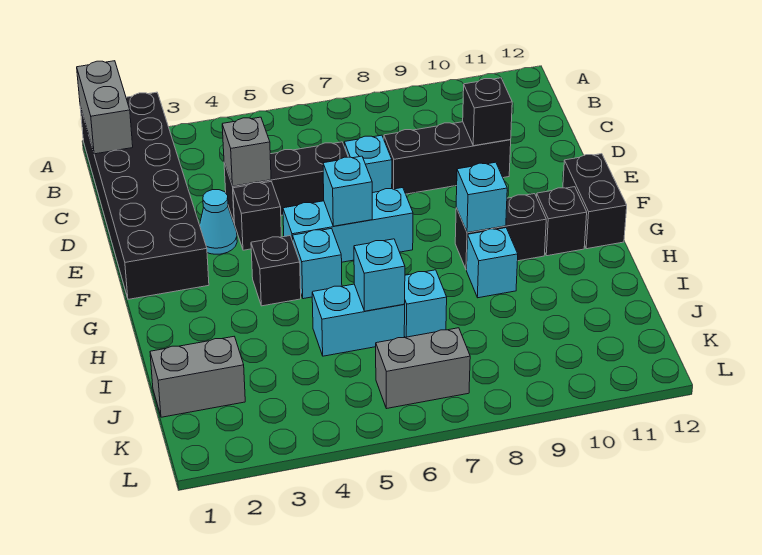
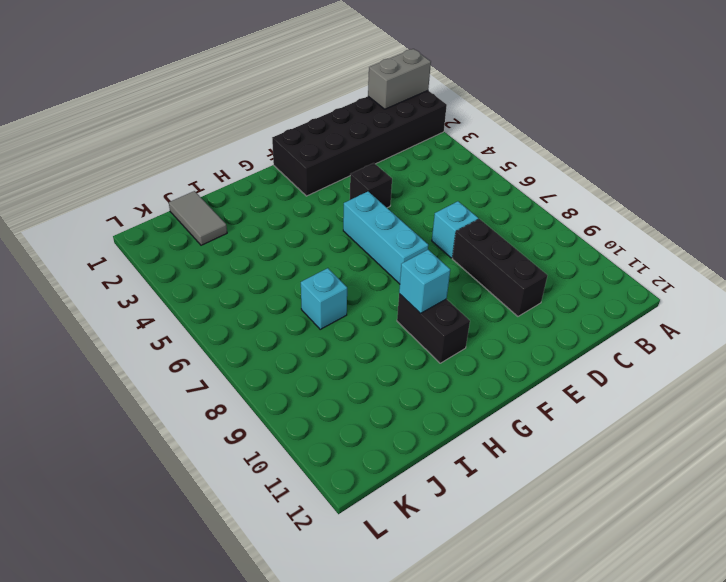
grey 1x2 tile [169,191,227,245] -> grey 1x2 brick [150,337,245,417]
none -> black 1x3 brick [224,142,348,223]
none -> cyan 1x1 cone [200,190,237,254]
none -> black 1x2 brick [563,154,627,249]

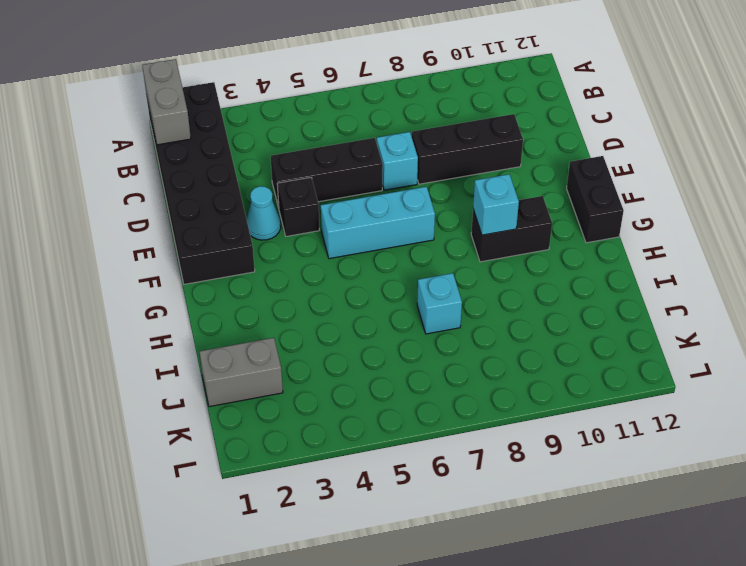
none -> black 1x1 brick [251,236,301,306]
none -> cyan 1x1 brick [293,229,342,299]
none -> black 1x1 brick [537,187,587,256]

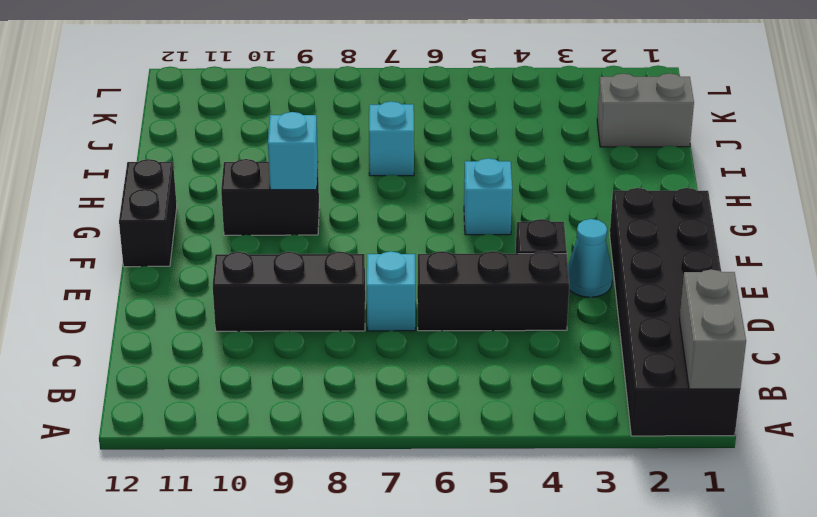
none -> cyan 1x3 brick [283,188,413,262]
none -> black 1x1 brick [251,236,301,306]
none -> black 1x1 brick [537,187,587,256]

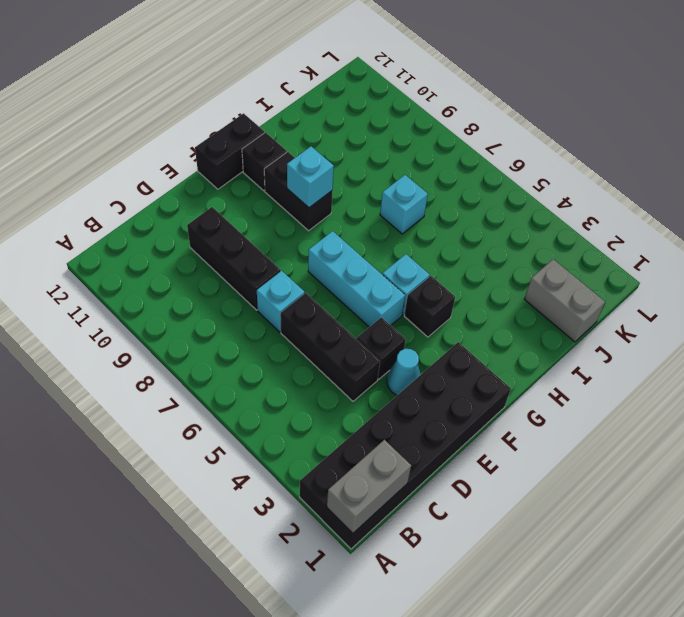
none -> cyan 1x1 brick [467,228,518,298]
none -> cyan 1x2 brick [312,284,405,356]
none -> grey 1x2 brick [376,328,470,409]

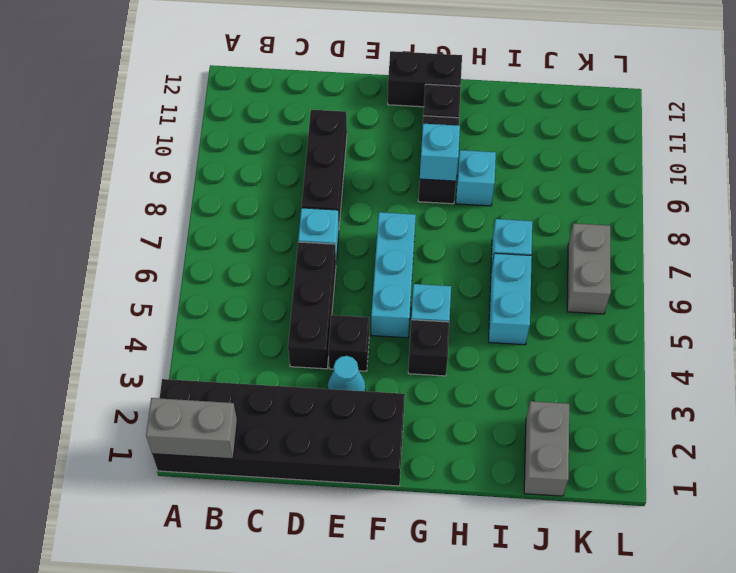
none -> grey 1x1 brick [222,117,271,186]
none -> black 1x1 brick [463,78,512,146]
none -> cyan 1x1 brick [323,156,372,226]

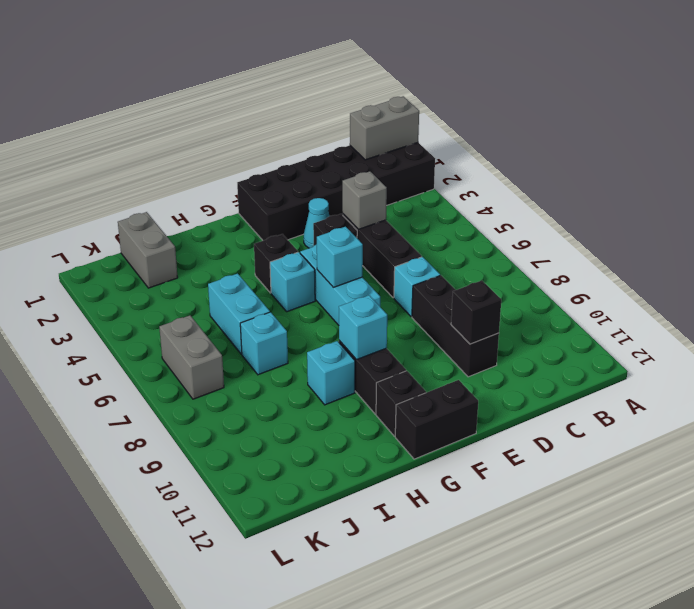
none -> cyan 1x1 brick [354,239,405,311]

